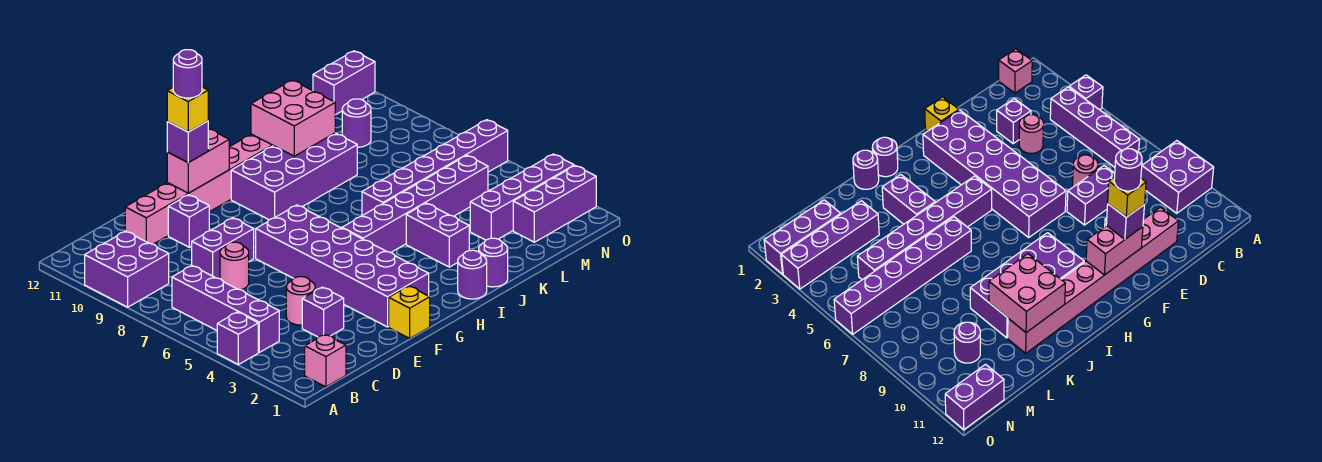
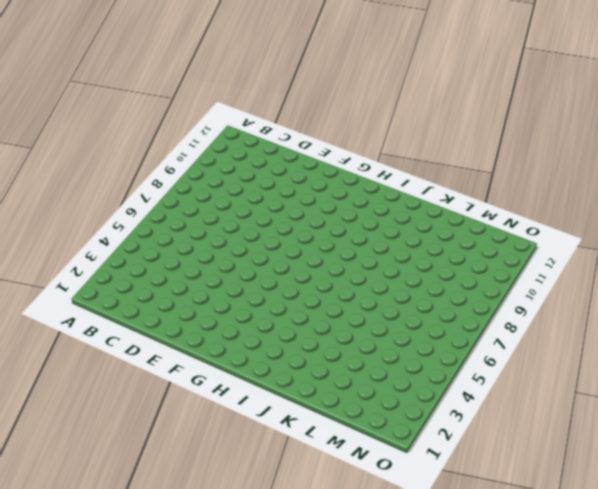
none -> purple 1x1 brick [217,312,258,365]
none -> purple 2x2 brick [85,231,169,307]
none -> pink 1x1 brick [305,334,346,387]

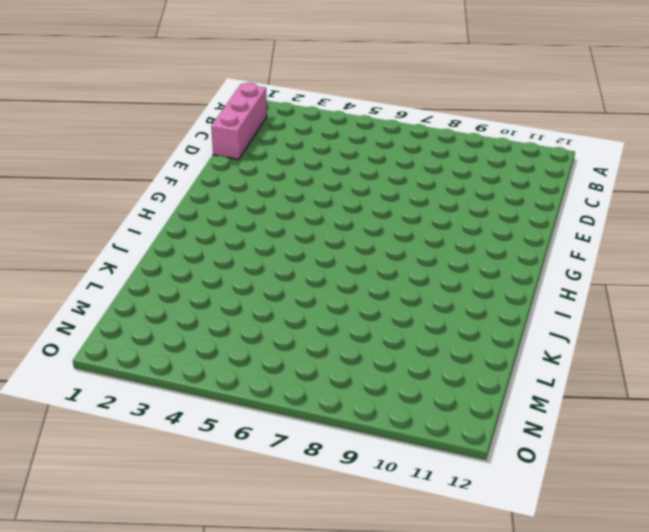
pink 1x3 brick [211,83,267,159] -> pink 1x1 brick [305,334,346,387]
none -> purple 1x1 brick [217,312,258,365]
none -> purple 2x2 brick [85,231,169,307]
none -> purple 1x4 brick [172,266,279,352]

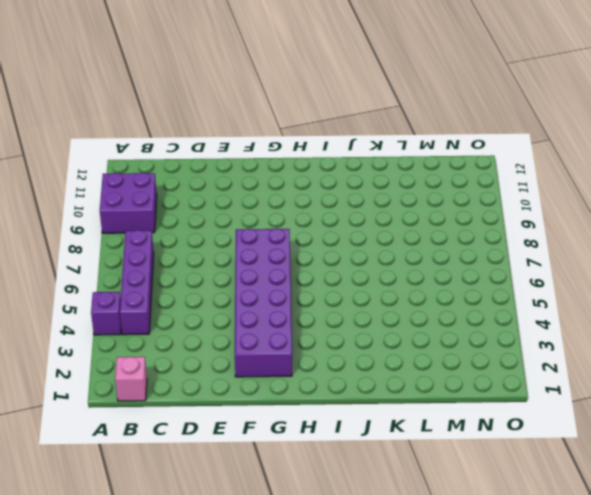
none -> purple 1x1 brick [302,287,344,337]
none -> pink 1x1 round brick [286,277,315,325]
none -> pink 1x1 round brick [220,242,249,290]

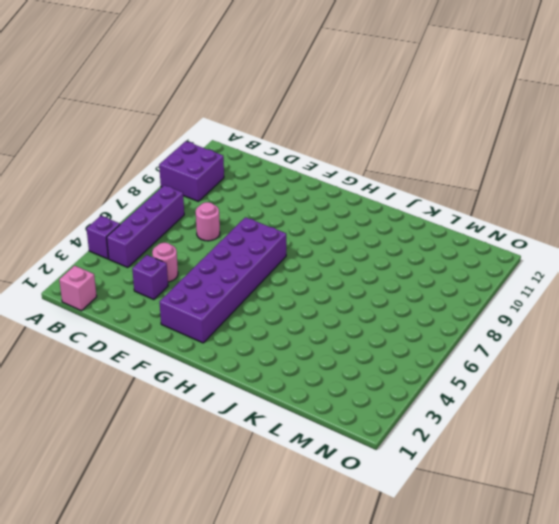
none -> purple 1x2 brick [192,218,254,279]
none -> pink 1x8 brick [125,134,273,244]
none -> purple 1x1 brick [168,195,209,247]

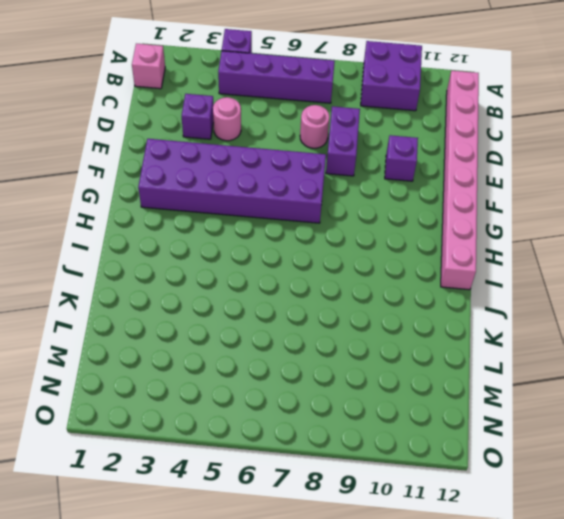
pink 1x8 brick [441,71,479,290] -> pink 1x8 brick moved to [125,134,273,244]
none -> yellow 1x1 brick [389,286,430,338]
none -> purple 1x6 brick [342,156,488,252]
none -> purple 2x4 brick [231,133,357,220]

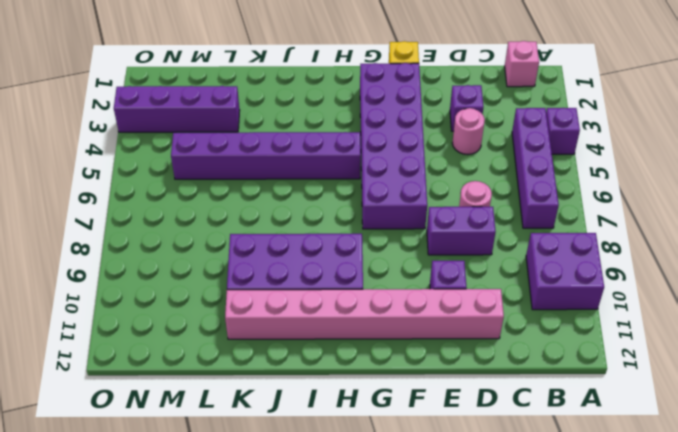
none -> purple 1x1 round brick [458,250,487,299]
none -> purple 1x1 round brick [479,238,508,287]
none -> purple 1x2 brick [406,203,469,267]

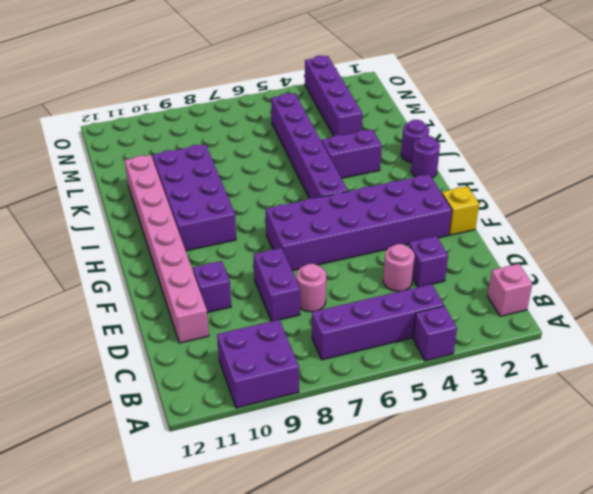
none -> purple 1x6 brick [362,120,508,216]
none -> purple 1x3 brick [513,166,596,242]
none -> purple 1x1 round brick [342,99,371,147]

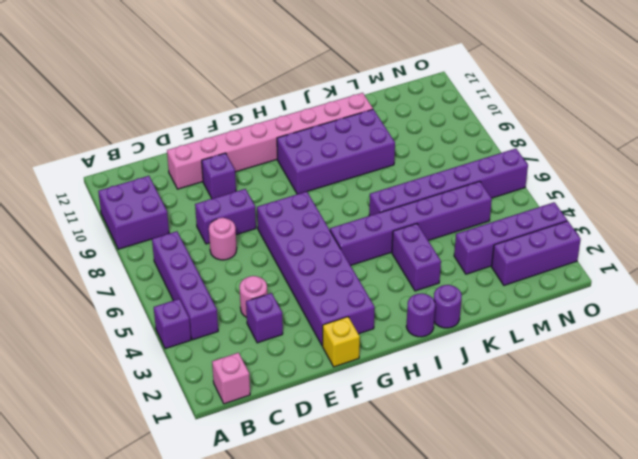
none -> purple 1x1 round brick [342,99,371,147]
none -> purple 1x2 brick [313,51,375,115]
none -> pink 1x2 brick [167,129,229,193]

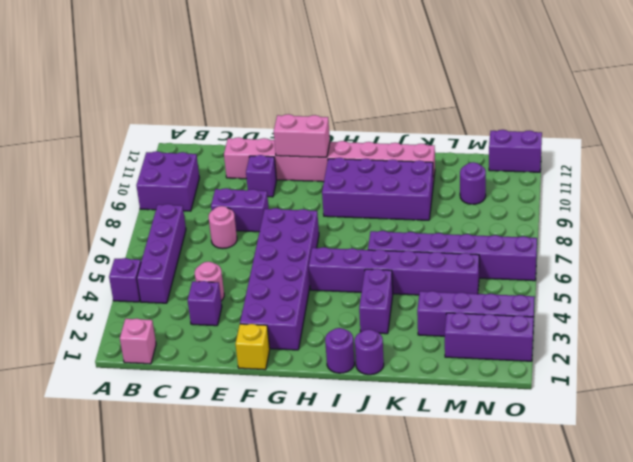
none -> pink 2x2 brick [251,80,335,156]
none -> purple 1x1 brick [167,121,208,163]
none -> yellow 1x1 brick [167,87,208,132]

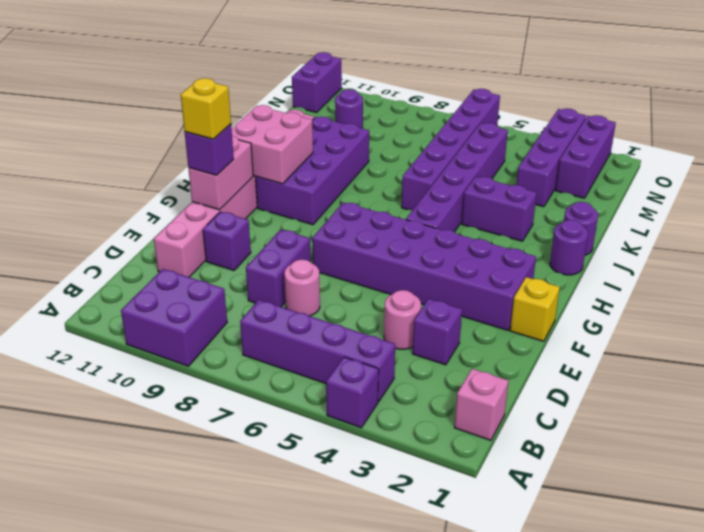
pink 2x2 brick [232,105,313,184] -> pink 2x2 brick moved to [251,80,335,156]
none -> purple 1x1 round brick [173,50,202,98]

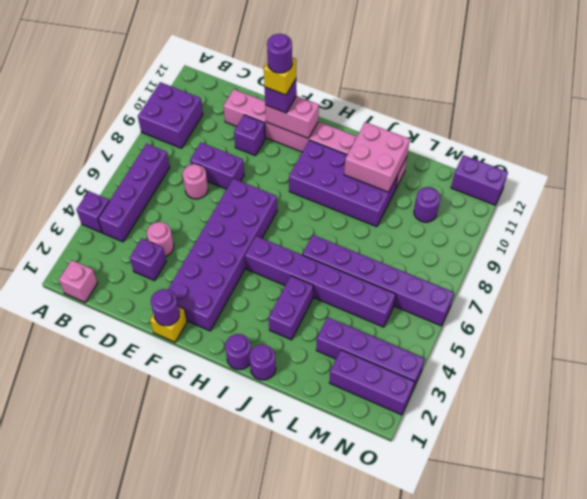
purple 1x1 round brick [151,289,179,326] -> none

